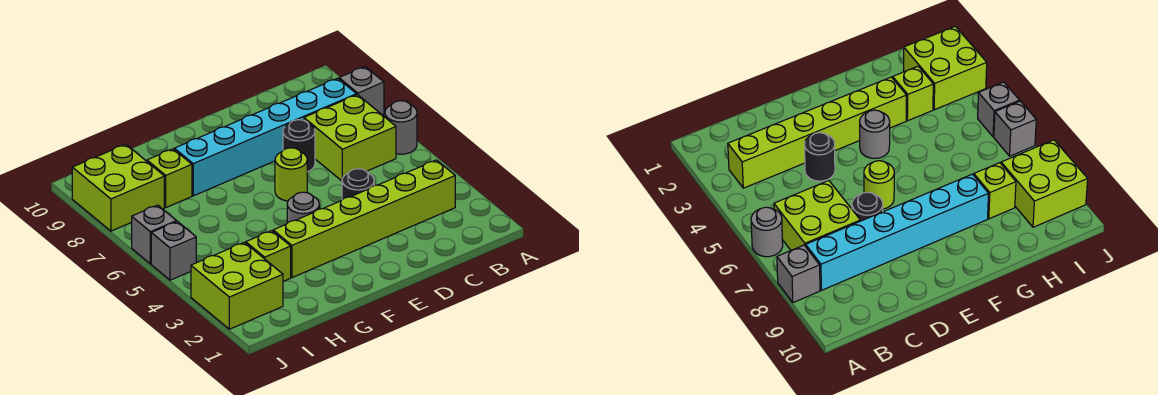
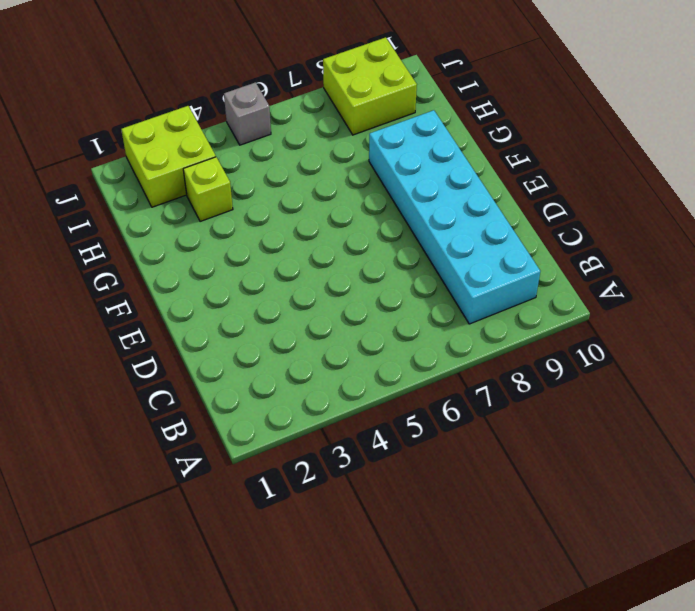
cyan 2x6 brick [369,110,540,324] -> cyan 1x6 brick [174,78,357,196]
none -> grey 1x1 round brick [385,101,417,154]
none -> grey 1x1 brick [339,67,384,115]
none -> lime 1x6 brick [273,160,455,278]

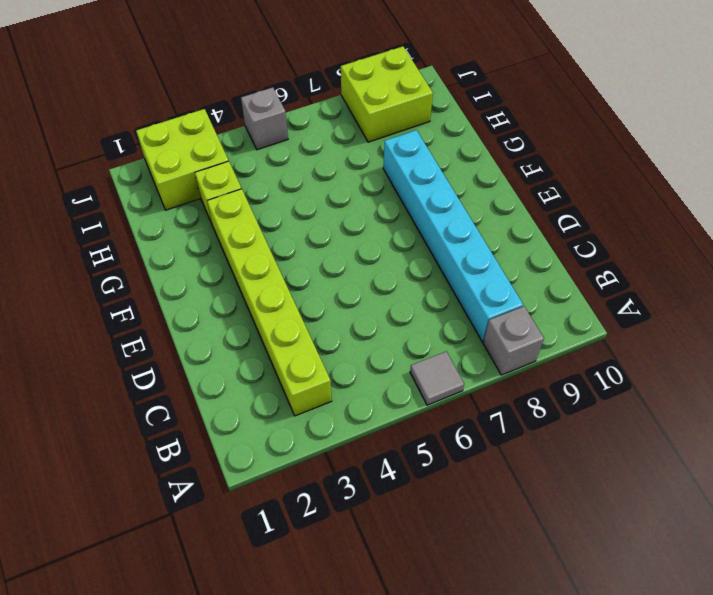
grey 1x1 tile [410,352,464,405] -> grey 1x1 round brick [385,101,417,154]
none -> lime 2x2 brick [304,95,396,181]
none -> black 1x1 round brick [342,169,374,199]
none -> black 1x1 round brick [283,120,315,172]

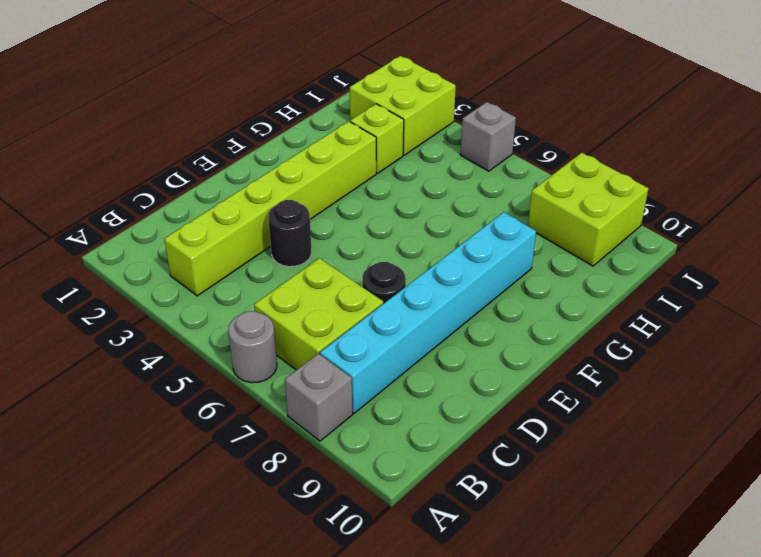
none -> lime 1x1 round brick [275,148,307,201]
none -> grey 1x1 round brick [287,192,319,223]
none -> lime 1x1 brick [147,149,192,207]

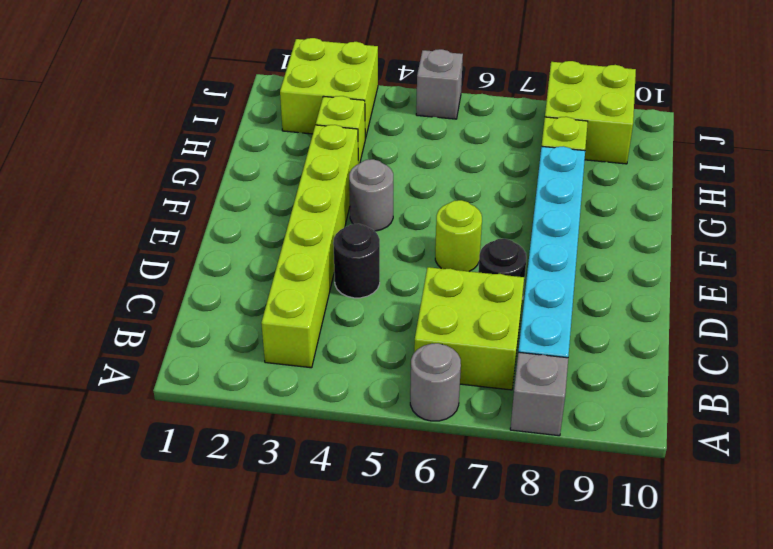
none -> grey 1x1 brick [132,205,177,264]

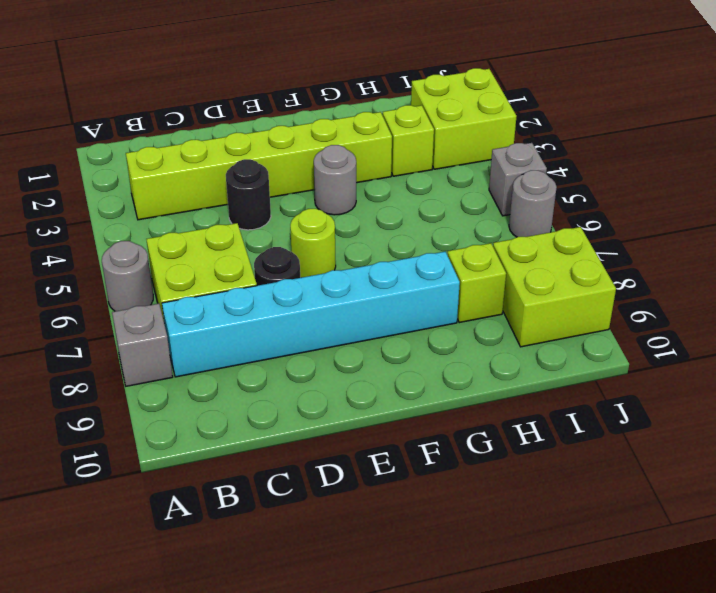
grey 1x1 round brick [509,170,557,237] -> grey 1x1 brick [132,205,177,264]

